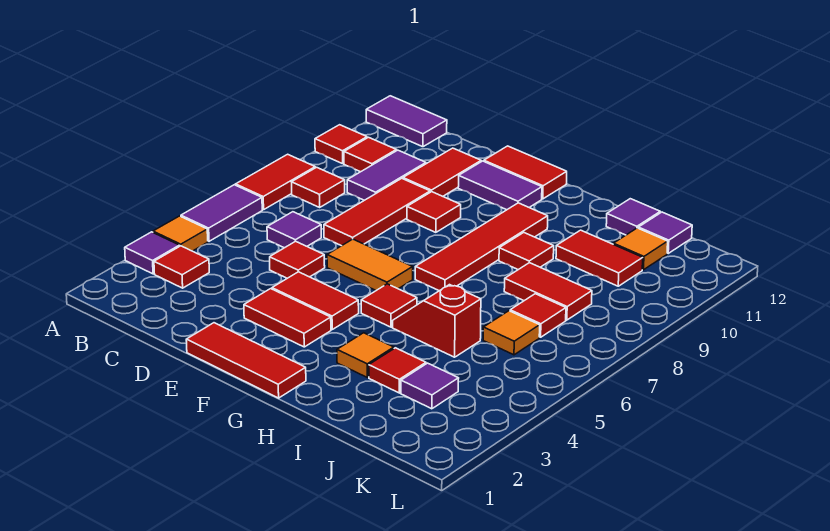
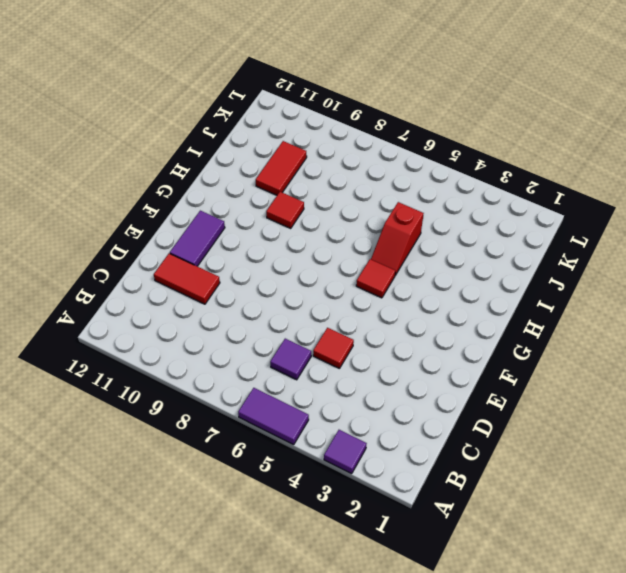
none -> orange 1x1 tile [153,216,208,251]
none -> red 1x2 tile [236,154,315,210]
none -> red 1x1 tile [315,125,367,164]
none -> purple 1x2 tile [366,96,447,147]

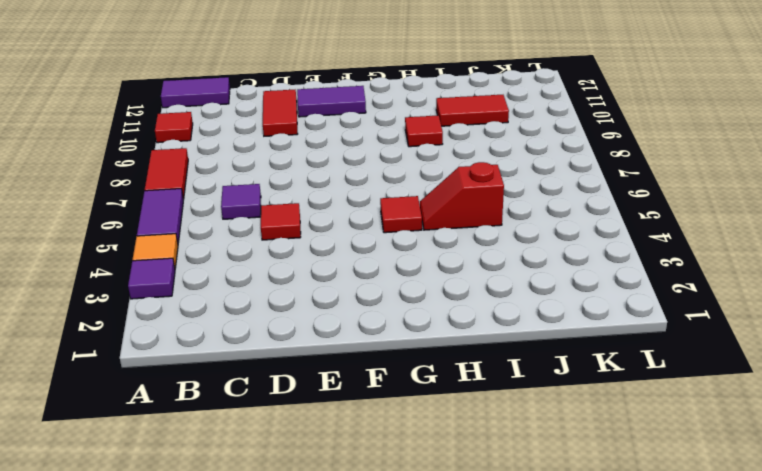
none -> red 1x1 tile [154,246,209,288]
none -> red 1x1 tile [292,167,345,207]
none -> red 1x1 tile [344,137,396,172]
none -> purple 1x2 tile [347,150,426,200]

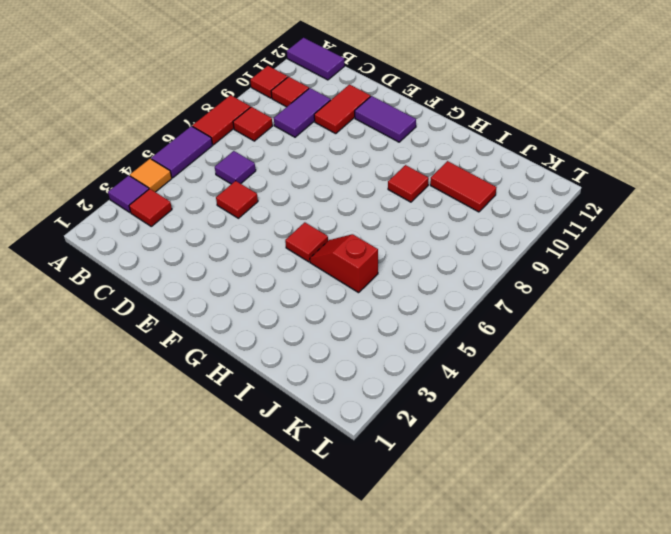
none -> red 1x3 tile [324,178,430,246]
none -> red 1x3 tile [186,323,306,398]
none -> red 1x2 tile [244,289,331,347]
none -> red 1x2 tile [272,272,359,329]

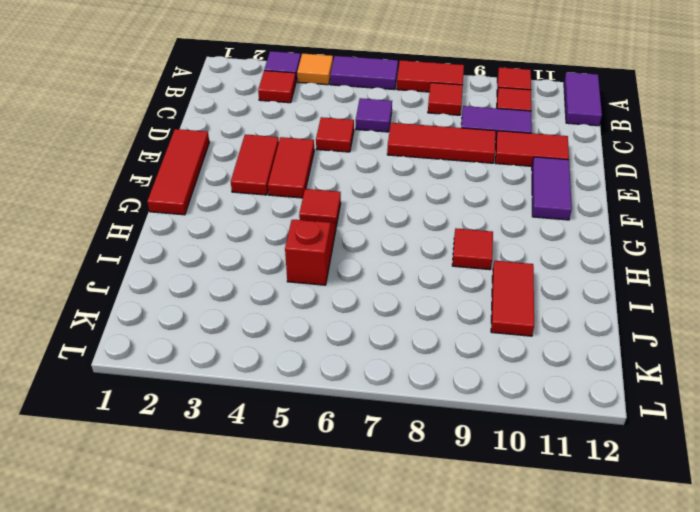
none -> orange 1x2 tile [327,239,413,290]
none -> red 1x1 tile [407,192,461,232]
none -> red 1x2 tile [484,146,567,199]
none -> red 1x4 tile [415,203,548,291]

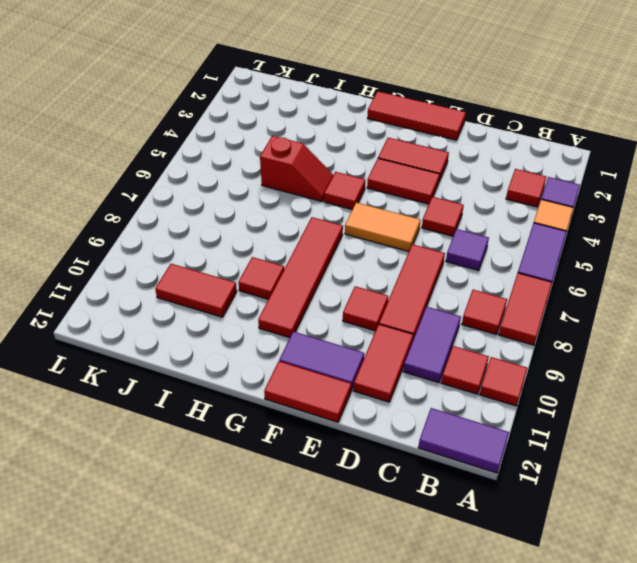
none -> orange 1x1 tile [337,333,394,377]
none -> red 1x1 tile [369,348,426,393]
none -> red 1x2 tile [504,263,592,320]
none -> purple 1x1 tile [606,199,660,235]

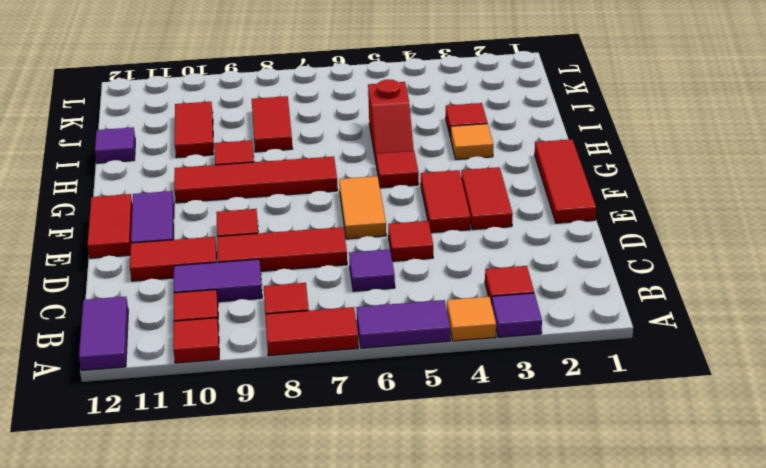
none -> purple 1x1 tile [401,363,459,409]
none -> orange 1x1 tile [483,311,540,355]
none -> red 1x1 tile [510,294,566,337]
none -> orange 1x1 tile [613,228,668,270]

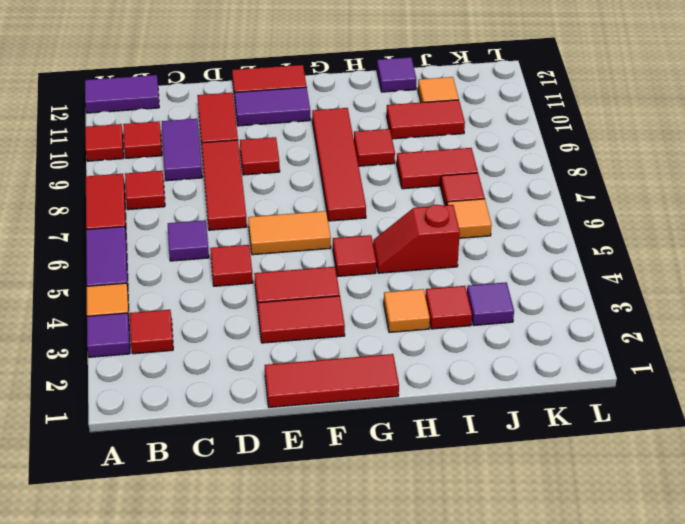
none -> purple 1x1 tile [638,212,692,253]

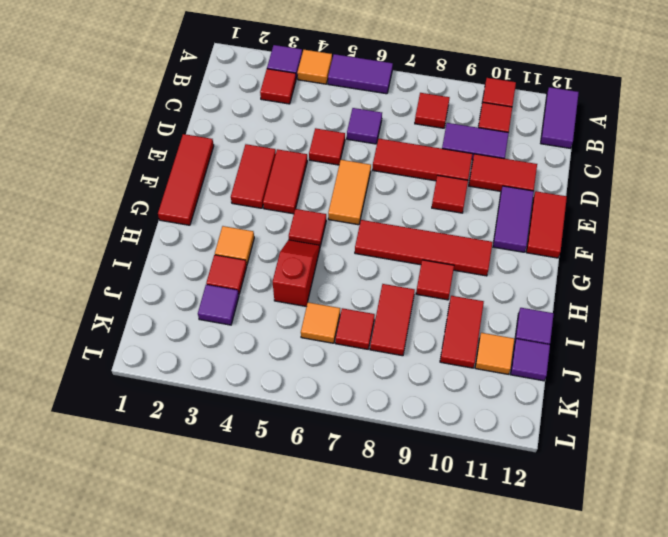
none -> red 1x2 tile [236,154,315,210]

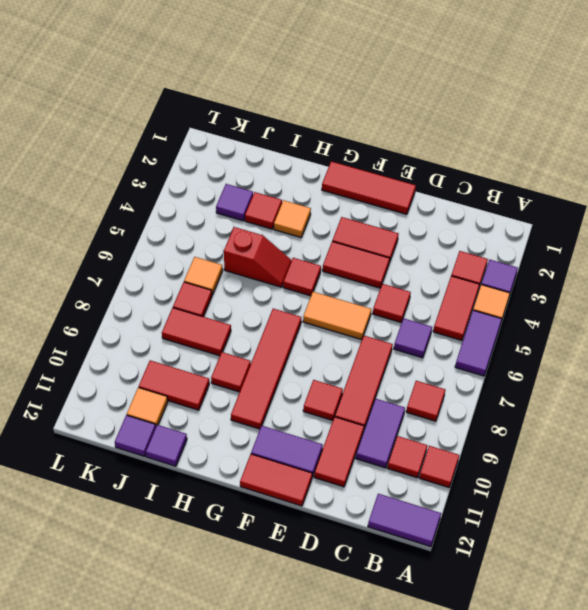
red 1x2 tile [433,276,480,340] -> red 1x2 tile moved to [236,154,315,210]

